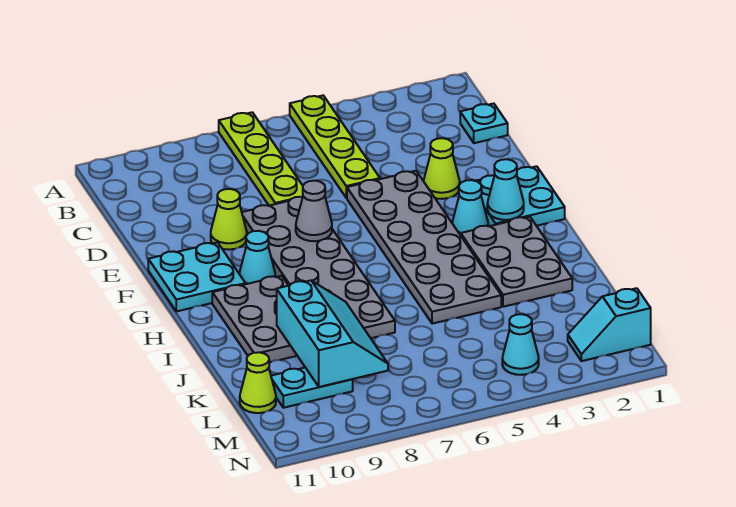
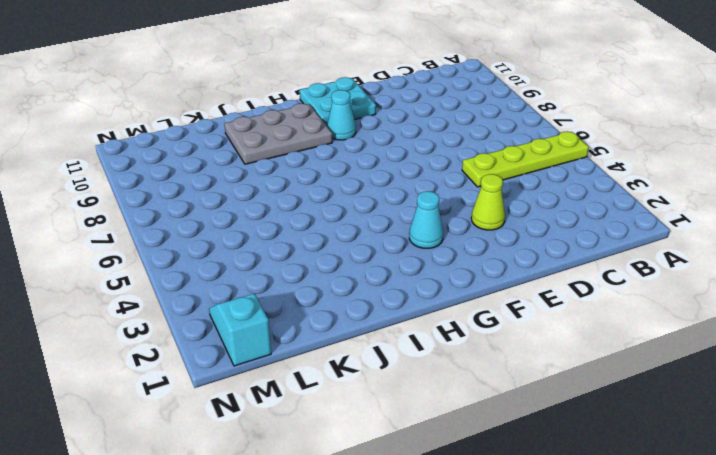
none -> lime 1x4 plate [219,112,303,206]
none -> cyan 1x1 plate [460,104,508,143]
none -> grey 2x6 plate [347,171,501,324]

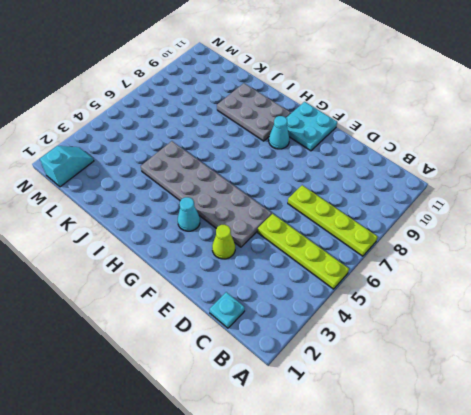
none -> grey 2x6 plate [242,197,395,338]
none -> lime 1x1 cone [211,189,247,250]
none -> cyan 2x2 plate [477,166,565,226]

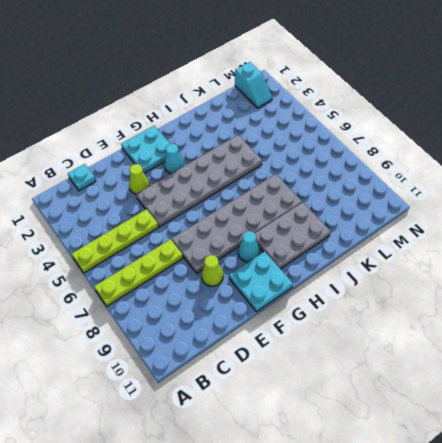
none -> grey 2x3 plate [461,217,572,307]
none -> cyan 1x2 plate [271,368,353,408]
none -> lime 1x1 cone [240,352,276,413]

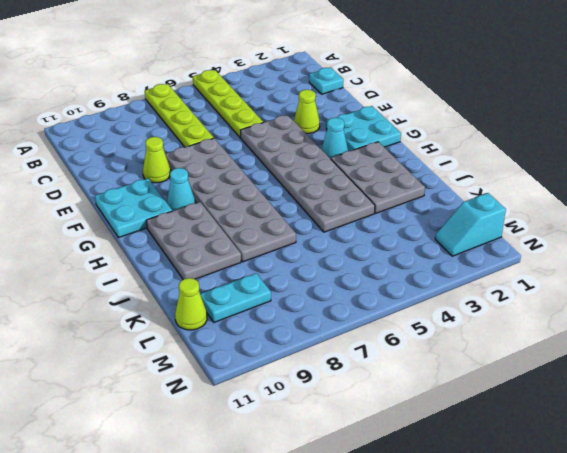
none -> cyan 1x1 cone [502,314,539,375]
none -> grey 1x1 cone [296,181,332,241]
none -> cyan 1x1 cone [487,159,524,220]

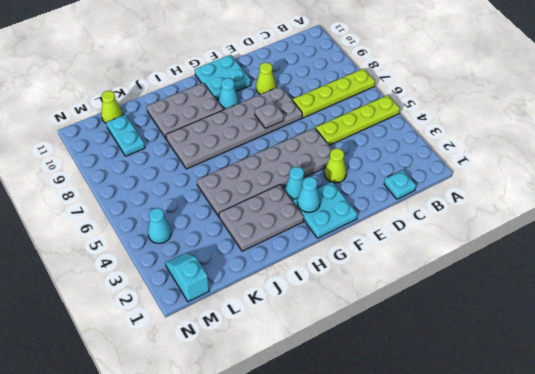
grey 1x1 plate [255,102,284,129] -> grey 1x1 cone [296,181,332,241]
none -> cyan 2x3 slope [277,280,388,387]

